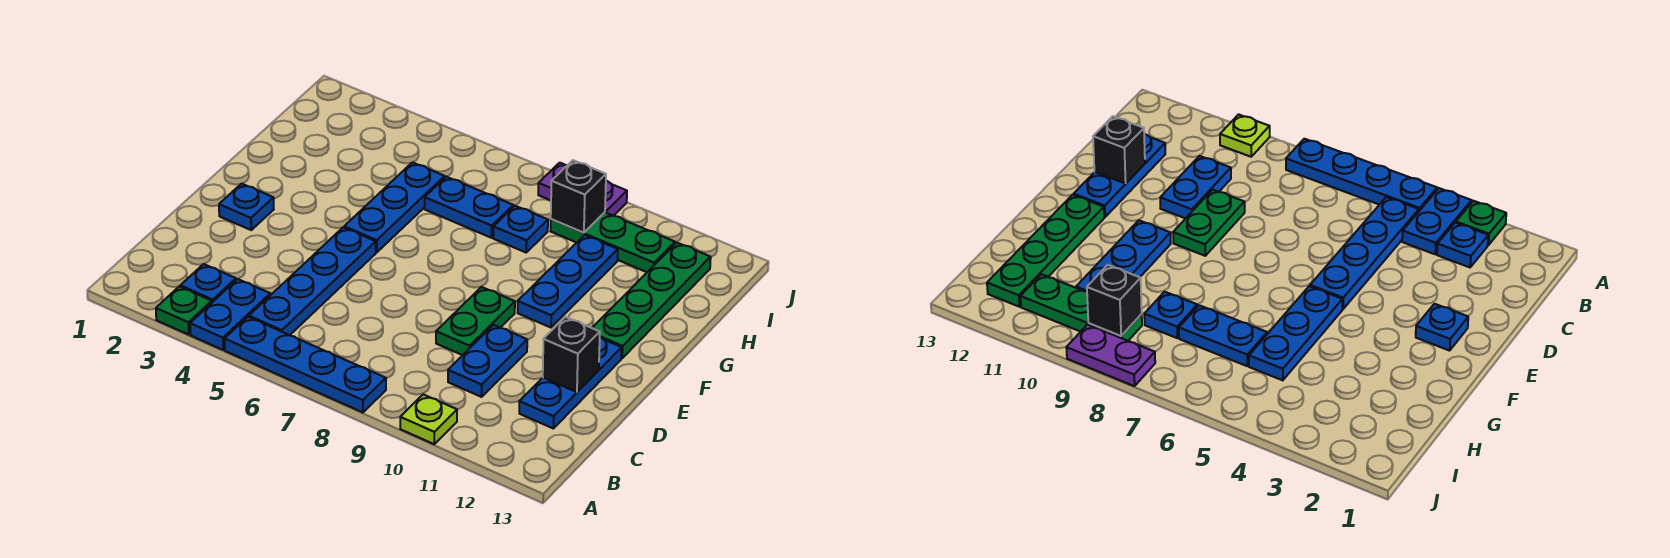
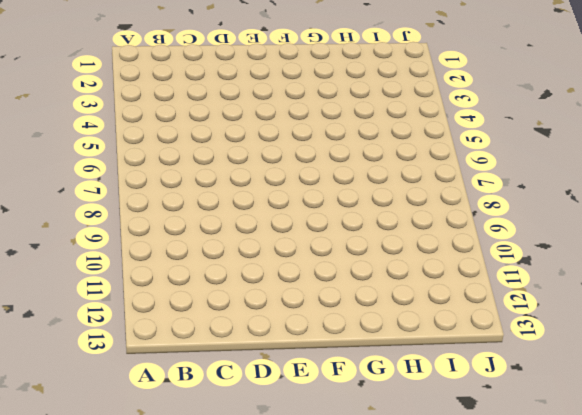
none -> green 1x1 plate [156,286,212,335]
none -> blue 1x2 plate [190,279,270,350]
none -> blue 1x4 plate [225,317,386,412]

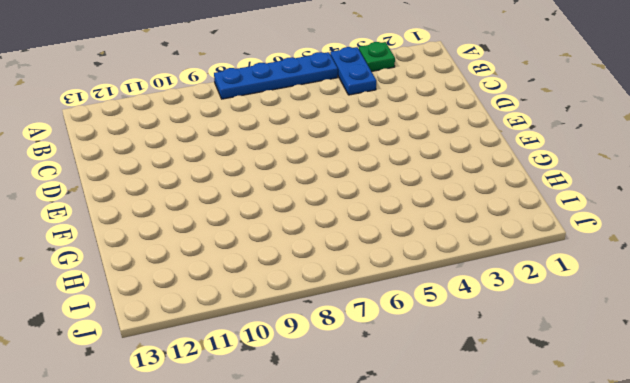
none -> lime 1x1 plate [400,394,457,444]
none -> blue 1x1 plate [180,264,236,302]
none -> blue 1x4 plate [249,227,376,335]

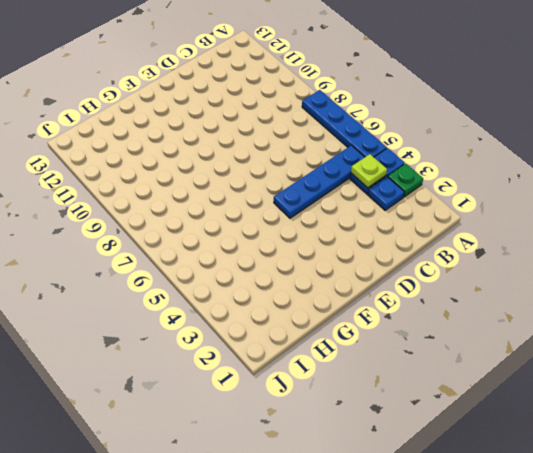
lime 1x1 plate [351,154,387,188] -> lime 1x1 plate moved to [400,394,457,444]
none -> blue 1x2 plate [448,325,527,397]
none -> blue 1x3 plate [519,337,622,429]
none -> green 1x2 plate [436,287,515,355]

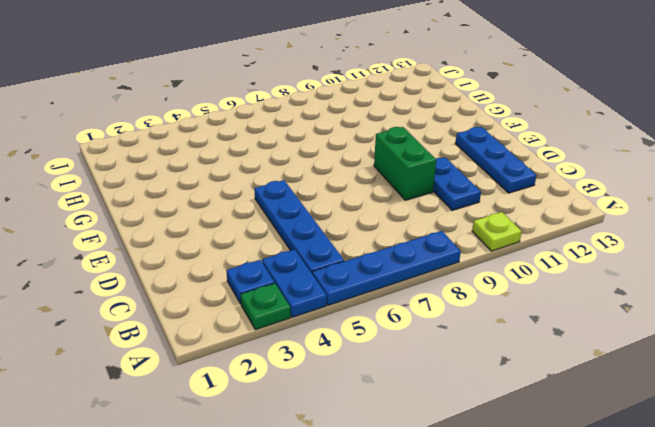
green 1x2 brick [374,127,436,200] -> green 1x2 plate [436,287,515,355]
none -> blue 1x1 plate [219,184,274,230]
none -> blue 1x3 plate [344,162,445,252]
none -> blue 1x3 plate [518,235,618,327]

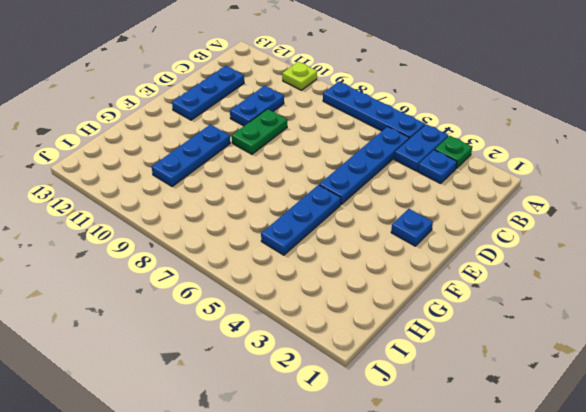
none -> green 1x4 plate [593,243,711,358]
none -> blue 1x2 plate [425,177,513,238]
none -> blue 1x1 plate [493,206,548,252]

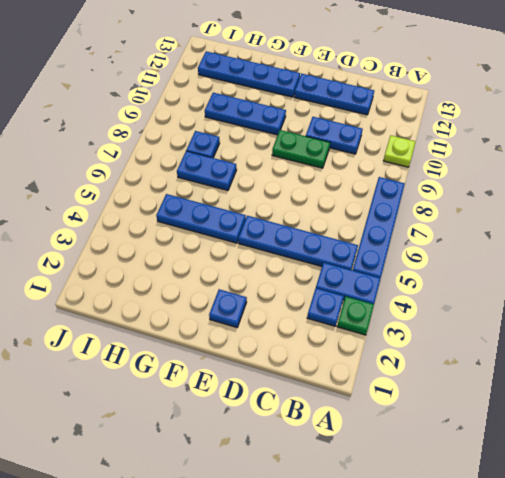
blue 1x4 plate [198,51,300,97] -> green 1x4 plate [593,243,711,358]
blue 1x2 plate [177,151,237,190] -> blue 1x2 plate turned to [425,177,513,238]
none -> green 1x3 plate [551,212,675,272]
none -> purple 1x2 plate [538,163,627,216]
none -> black 1x1 brick [543,317,600,392]

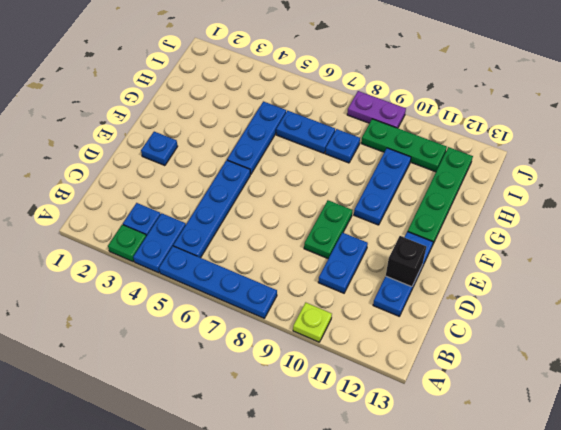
none -> black 1x1 brick [551,160,606,233]

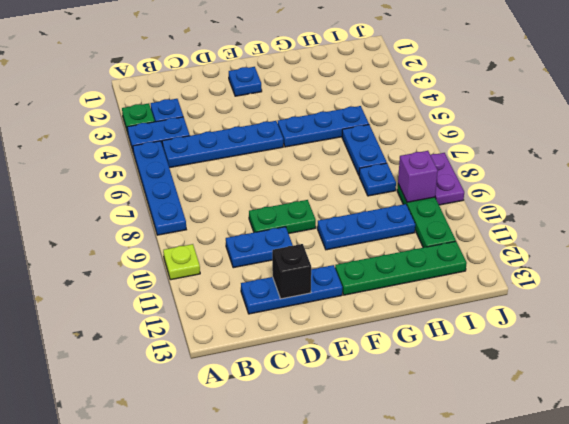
purple 1x1 brick [398,151,438,202] -> black 1x1 brick [551,160,606,233]

